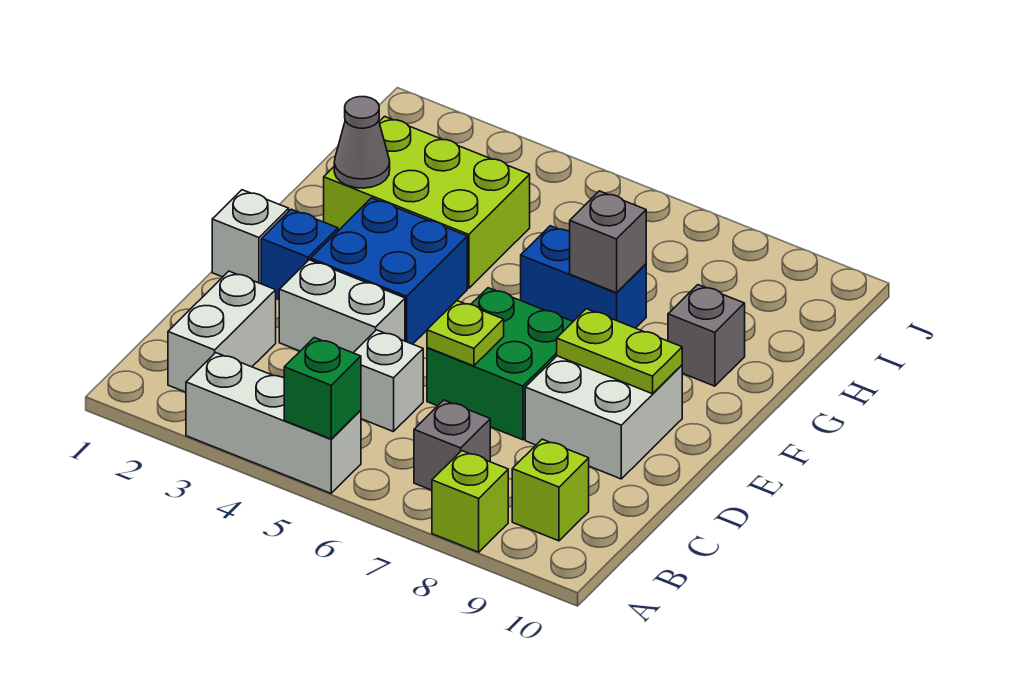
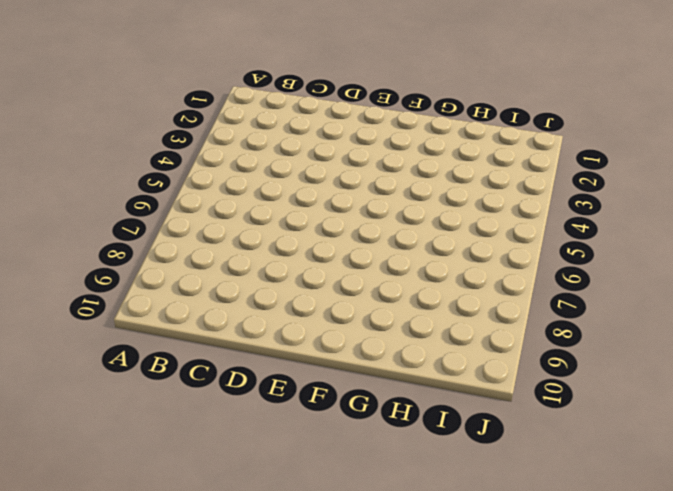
none -> white 1x3 brick [186,353,361,493]
none -> lime 1x1 brick [432,451,508,552]
none -> white 1x2 brick [168,271,276,392]

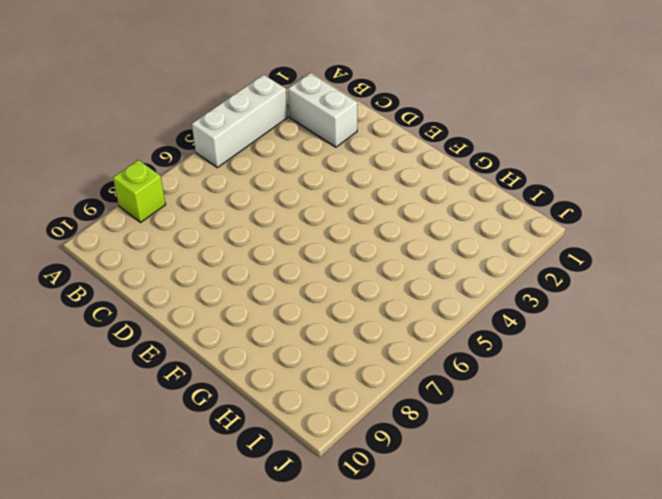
none -> grey 1x1 brick [414,400,490,490]
none -> lime 1x1 brick [512,439,589,541]
none -> white 1x1 brick [354,330,423,432]

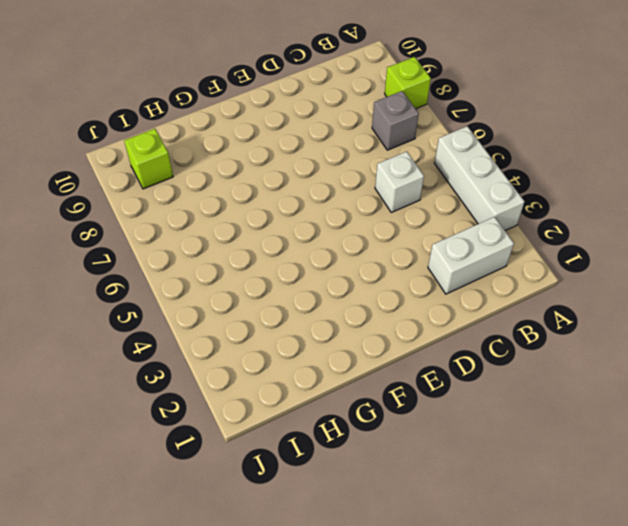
lime 1x1 brick [124,129,173,189] -> lime 1x1 brick moved to [512,439,589,541]
none -> white 1x2 brick [279,260,405,353]
none -> green 2x2 brick [427,288,573,440]
none -> white 2x2 brick [525,356,682,479]

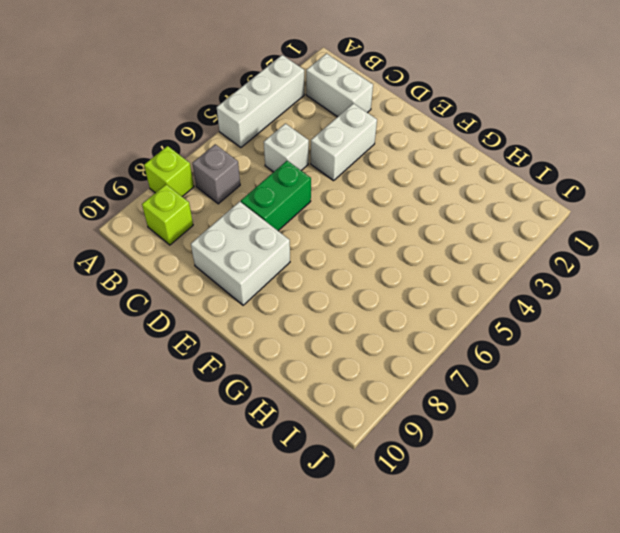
green 1x2 brick [241,161,311,231] -> green 2x2 brick [427,288,573,440]
none -> white 1x1 brick [212,190,289,284]
none -> blue 1x1 brick [261,209,338,299]
none -> blue 2x2 brick [311,198,467,344]

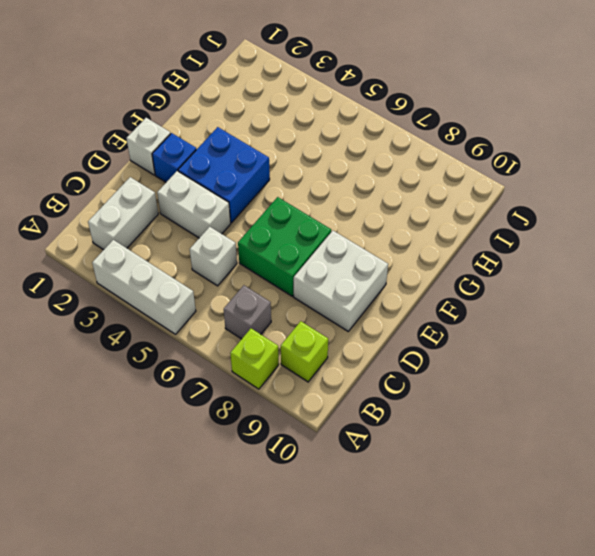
none -> lime 2x3 brick [324,116,530,288]
none -> blue 1x2 brick [521,226,646,328]
none -> grey 1x1 brick [668,285,745,386]

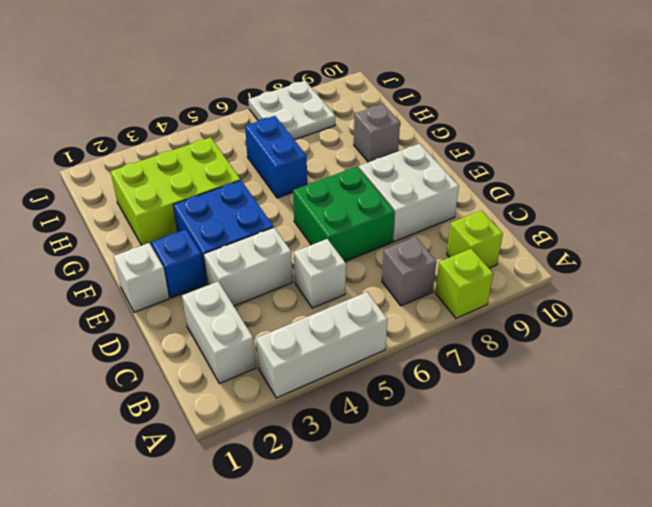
blue 1x2 brick [245,116,307,198] -> blue 1x2 brick turned to [521,226,646,328]
white 2x2 plate [248,81,335,140] -> none
none -> green 1x1 brick [284,338,361,439]
none -> lime 1x1 plate [427,301,504,366]
none -> lime 1x2 plate [557,309,682,394]

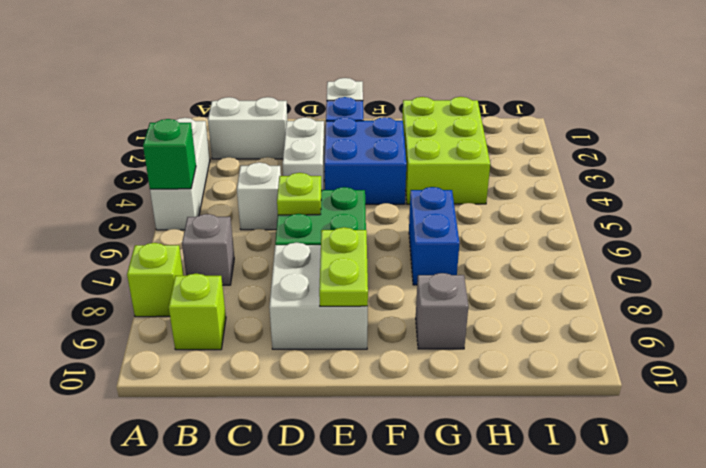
none -> grey 1x1 cone [334,97,390,188]
none -> grey 1x1 brick [570,191,646,293]

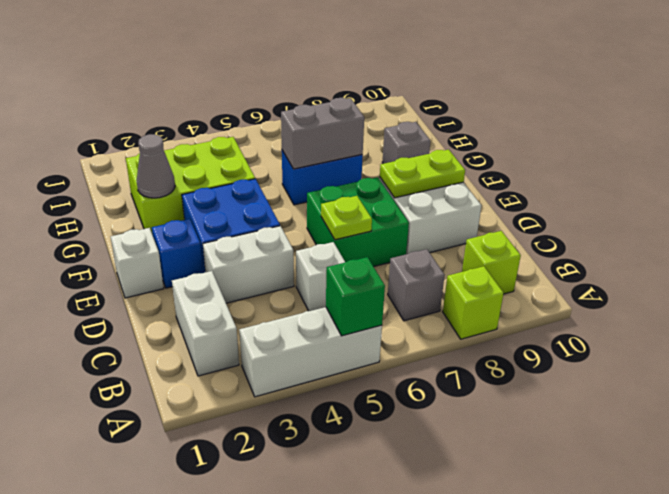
grey 1x2 brick [281,98,364,169] -> grey 1x1 brick [570,191,646,293]

